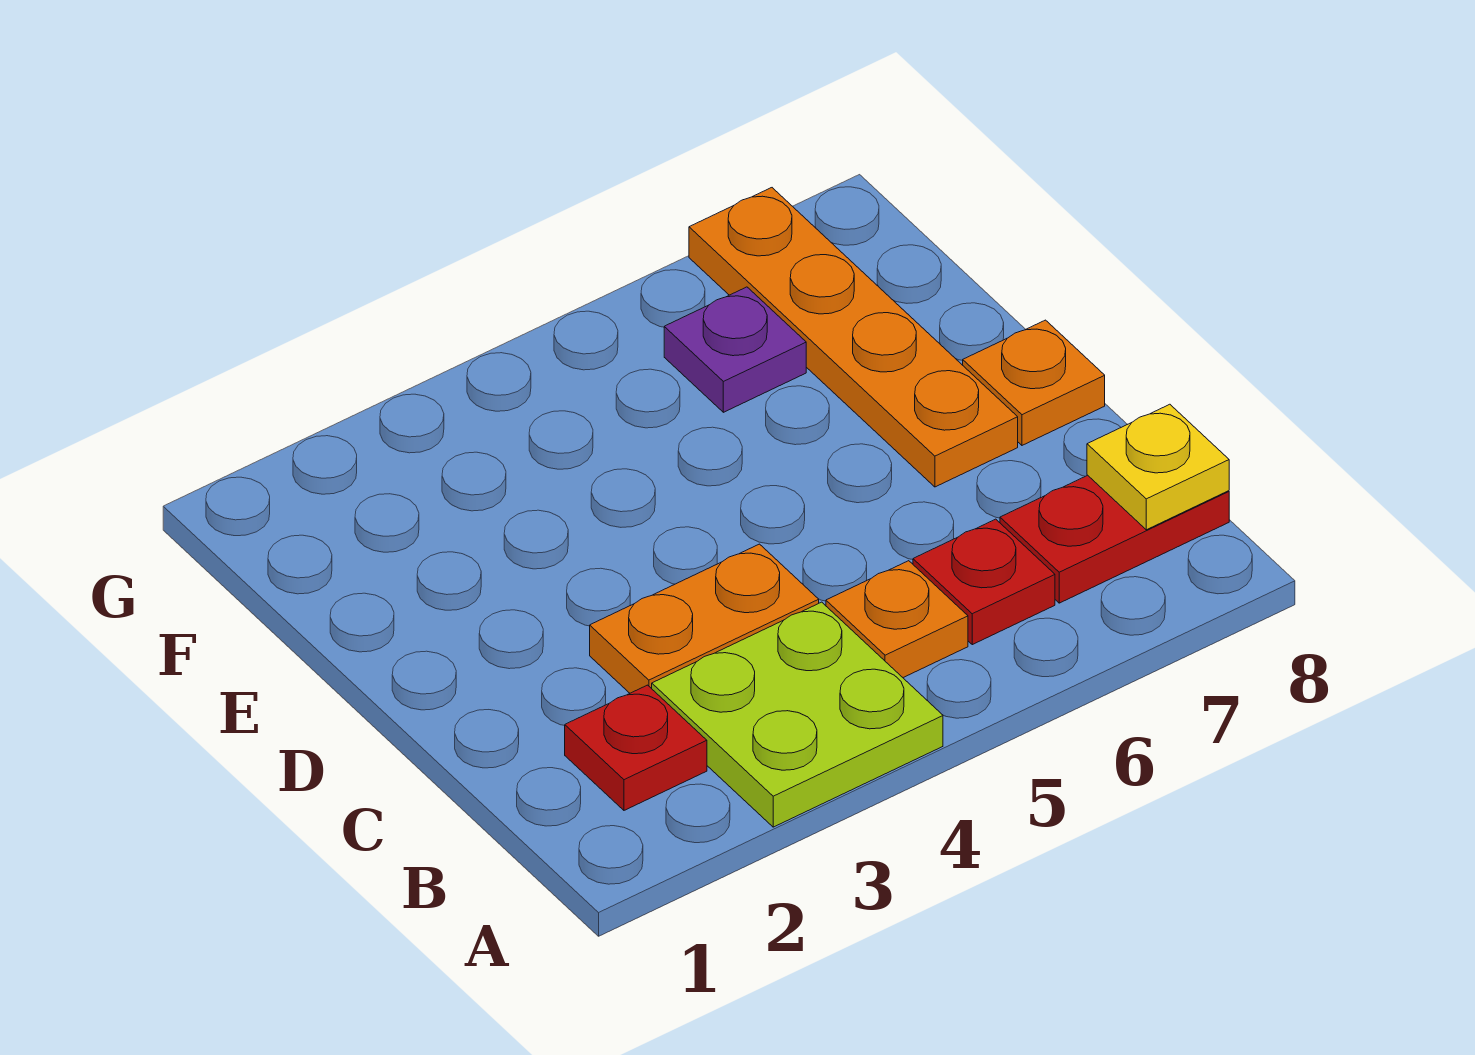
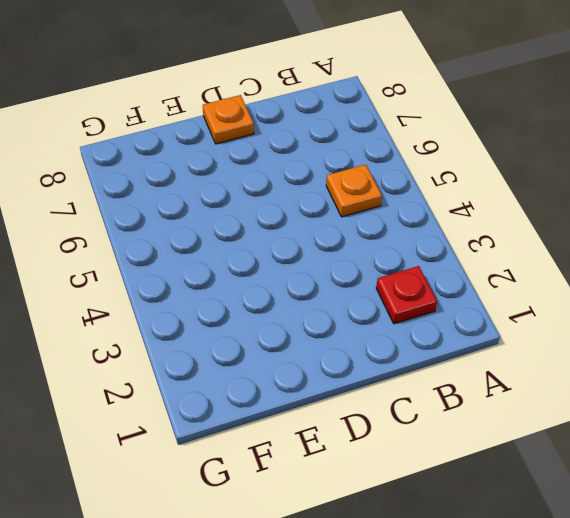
none -> lime 2x2 plate [652,602,943,827]
none -> red 1x1 plate [913,519,1055,645]

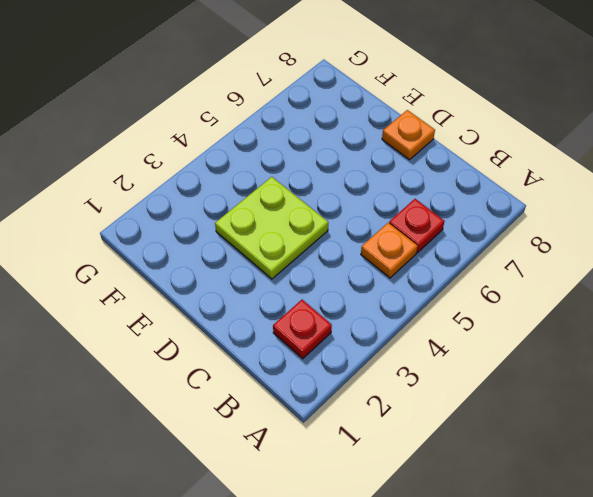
lime 2x2 plate [215,177,328,279] -> lime 2x2 plate moved to [652,602,943,827]
none -> red 1x2 plate [1000,475,1229,603]
none -> orange 1x2 plate [590,544,819,693]

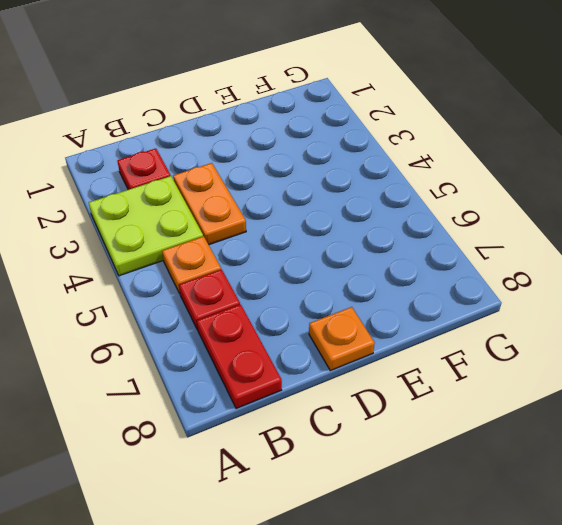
none -> orange 1x4 plate [689,188,1018,487]
none -> purple 1x1 plate [664,287,806,412]

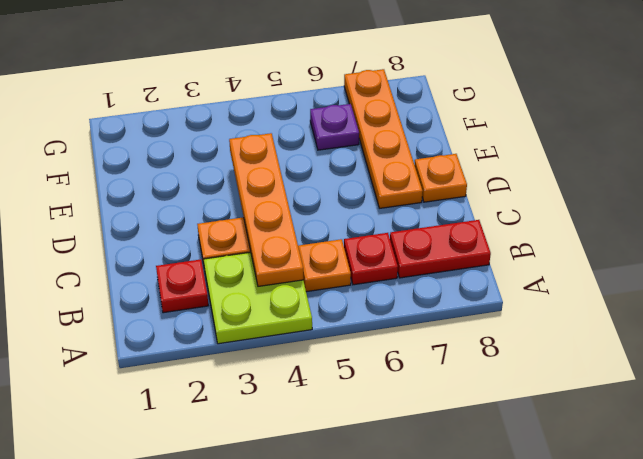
orange 1x4 plate [229,133,303,286] -> none
none -> yellow 1x1 plate [1087,404,1229,530]

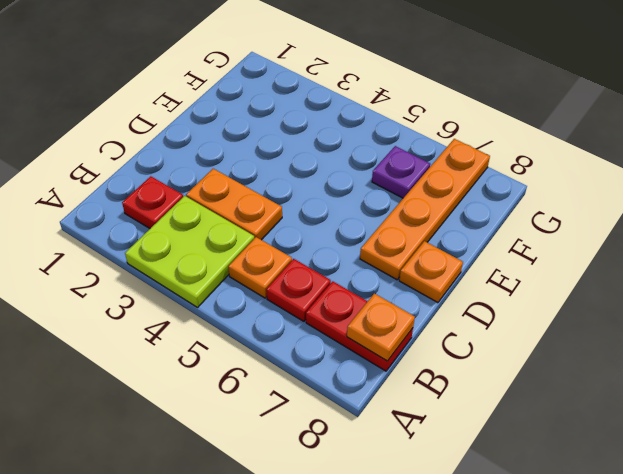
orange 1x1 plate [347,293,415,361] -> yellow 1x1 plate [1087,404,1229,530]

